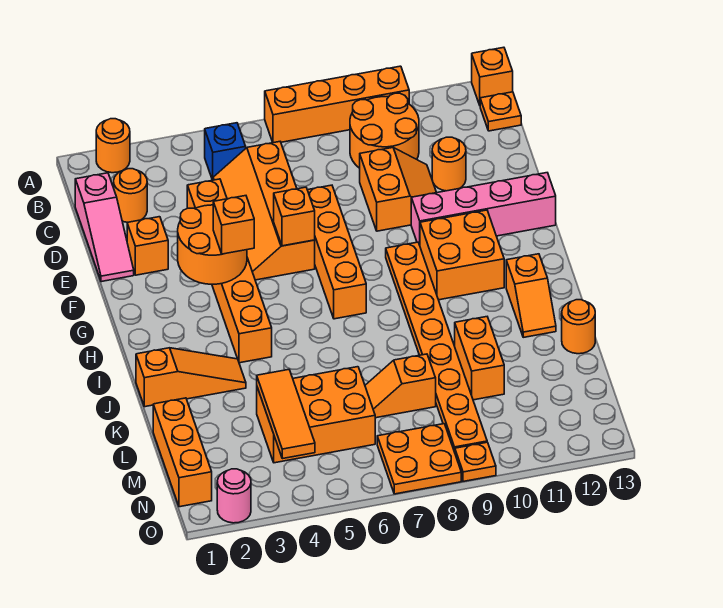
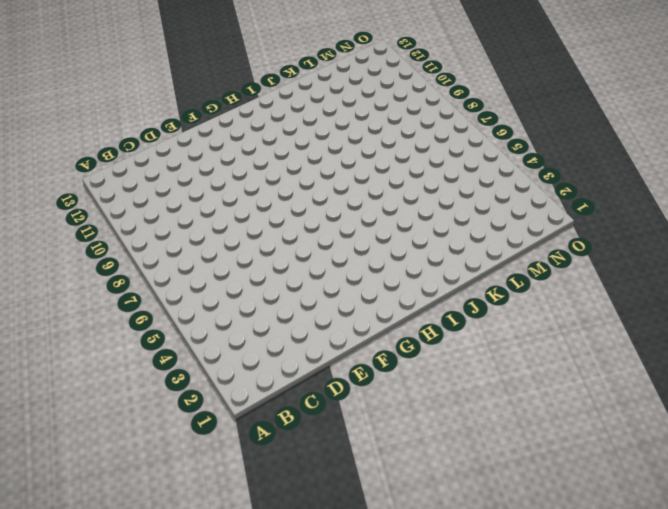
none -> orange 1x1 round brick [96,119,130,173]
none -> orange 1x4 brick [265,66,409,143]
none -> orange 1x1 brick [472,47,513,105]
none -> blue 1x1 brick [205,123,246,180]

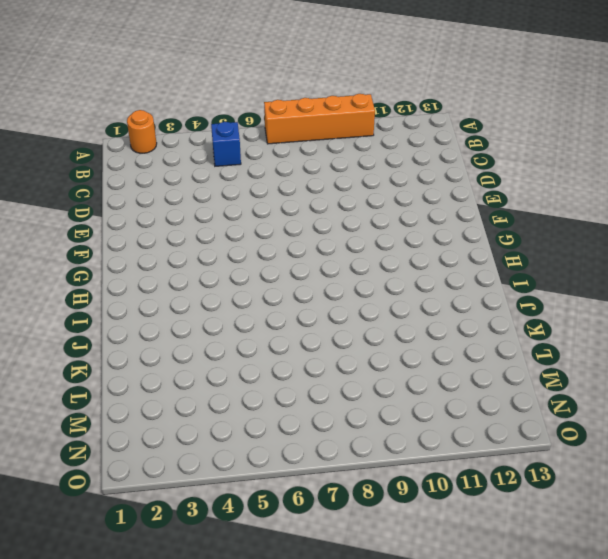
none -> orange 1x1 brick [472,47,513,105]
none -> orange 2x2 round brick [350,93,419,168]
none -> orange 1x1 plate [480,92,521,131]
none -> pink 1x3 slope [75,173,134,282]

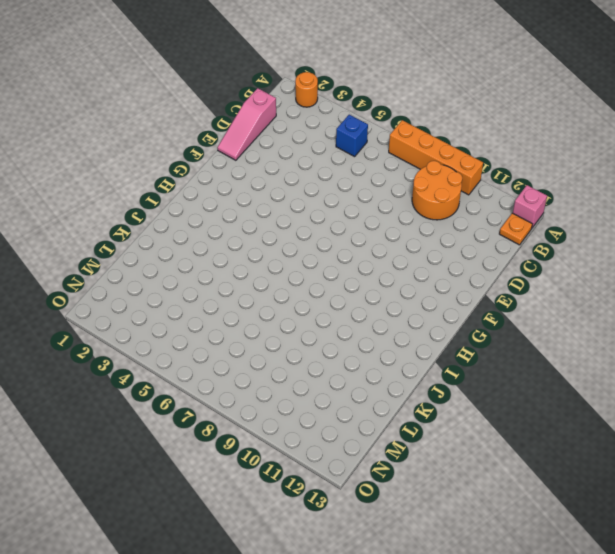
pink 1x1 brick [513,185,547,228] -> orange 1x1 brick [472,47,513,105]
none -> orange 1x1 round brick [114,169,147,222]
none -> orange 2x4 slope [213,142,315,280]
none -> orange 1x6 brick [187,179,272,363]
none -> orange 2x2 slope [360,148,436,231]

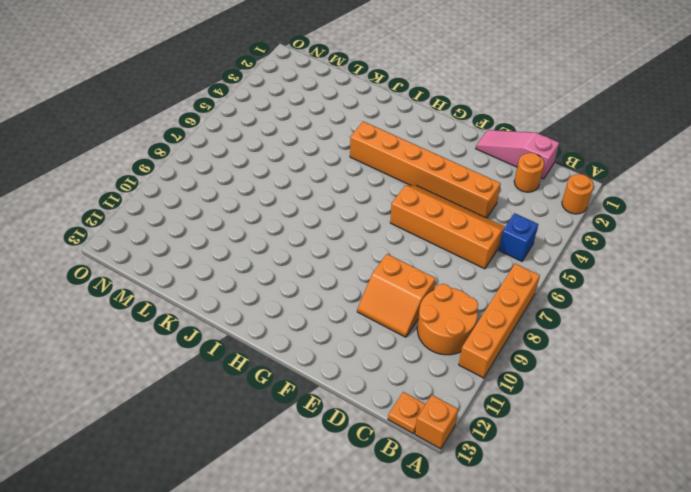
none -> orange 1x1 round brick [432,137,466,191]
none -> orange 1x1 brick [127,217,168,275]
none -> orange 1x4 brick [308,185,366,319]
none -> pink 1x4 brick [411,173,556,245]

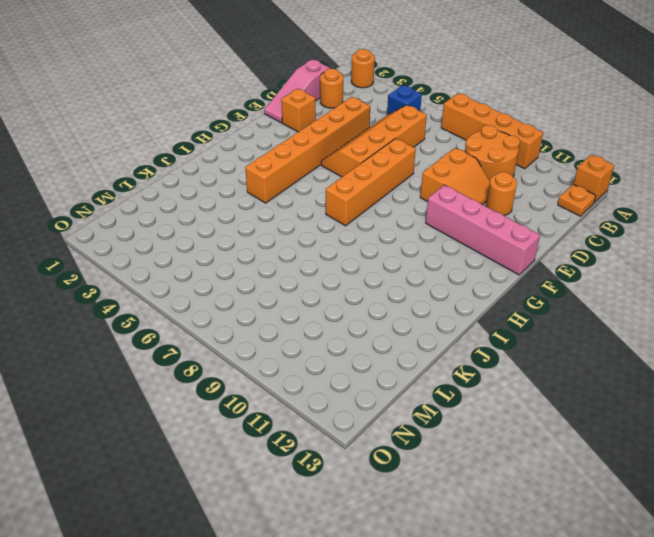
none -> orange 1x8 plate [386,242,487,452]
none -> orange 2x2 brick [420,210,504,300]
none -> orange 1x2 slope [506,254,556,337]
none -> orange 1x3 slope [136,348,246,407]

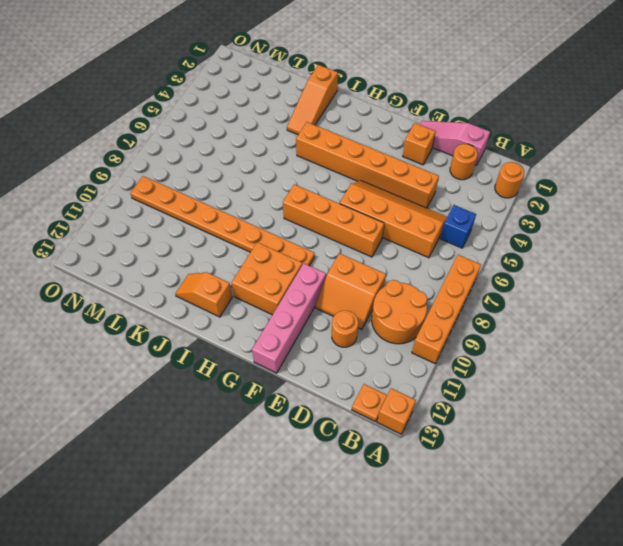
none -> orange 1x2 brick [455,317,504,400]
none -> orange 1x1 round brick [562,300,595,354]
none -> orange 1x3 brick [153,398,212,507]
none -> orange 2x3 brick [257,367,375,463]

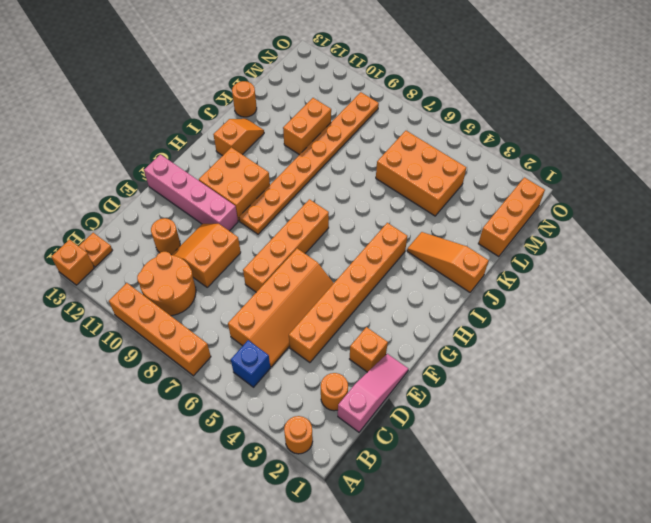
none -> orange 1x2 slope [365,354,436,418]
none -> orange 2x2 plate [377,424,461,494]
none -> pink 1x1 round brick [217,469,251,523]
none -> orange 1x1 plate [455,442,496,481]

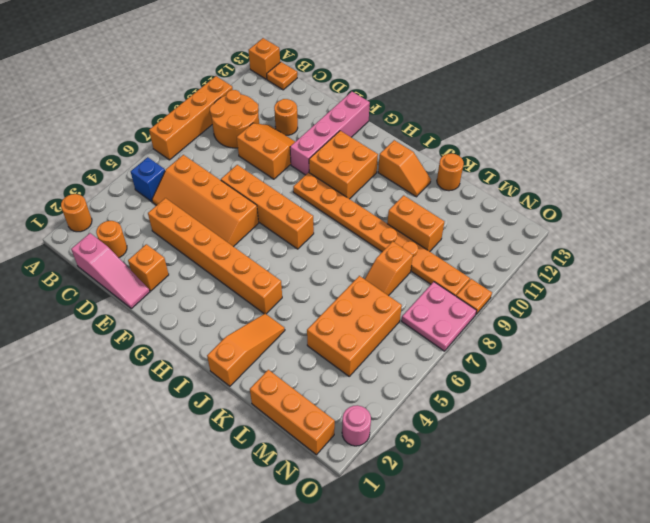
pink 2x2 plate [402,282,477,351] -> orange 2x2 plate [377,424,461,494]
none -> orange 2x2 round brick [178,205,247,284]
none -> orange 1x1 brick [274,187,315,246]
none -> orange 1x3 tile [257,370,315,459]
none -> orange 1x1 brick [213,196,254,254]

